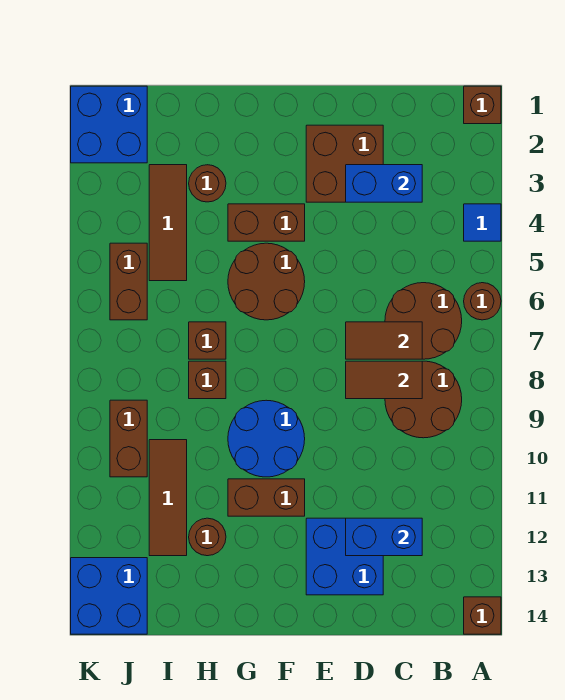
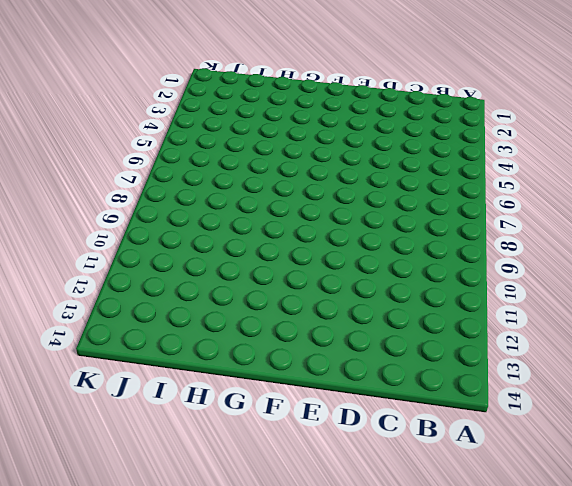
none -> brown 1x1 brick [464,86,501,124]
none -> blue 1x1 tile [464,204,501,241]
none -> brown 1x1 round brick [464,283,501,320]

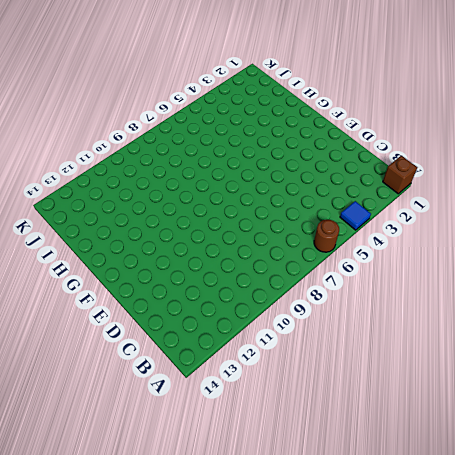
none -> brown 1x1 brick [464,597,501,634]
none -> brown 2x2 round brick [385,283,462,359]
none -> brown 2x2 round brick [385,361,462,438]

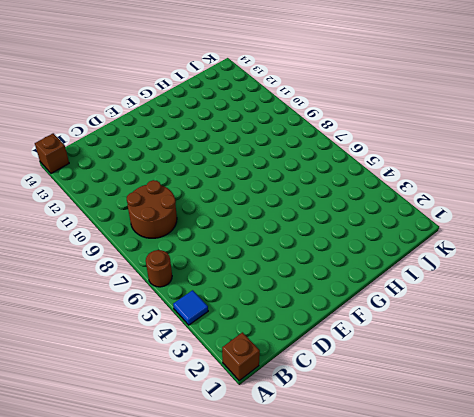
none -> brown 2x2 round brick [385,283,462,359]
none -> brown 2x2 brick [306,125,383,202]
none -> blue 2x2 brick [306,518,383,595]

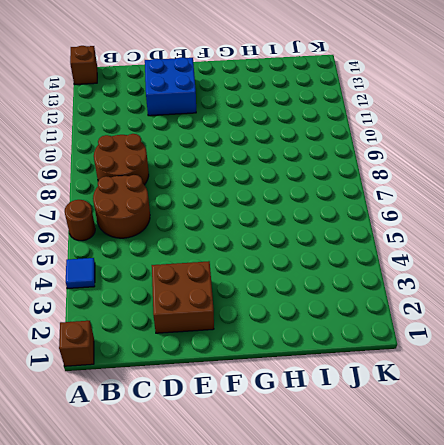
none -> brown 1x2 brick [228,204,305,241]
none -> brown 2x2 round brick [228,243,305,320]
none -> blue 2x2 round brick [228,400,305,477]

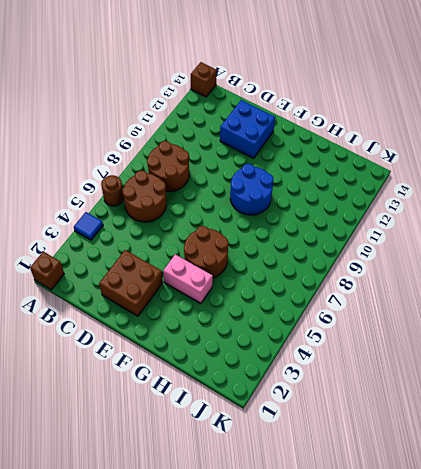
pink 1x2 brick [163,254,213,303] -> brown 1x2 brick [228,204,305,241]
none -> brown 1x2 brick [228,479,305,516]
none -> brown 1x1 round brick [189,165,226,202]
none -> brown 1x1 brick [189,322,226,359]

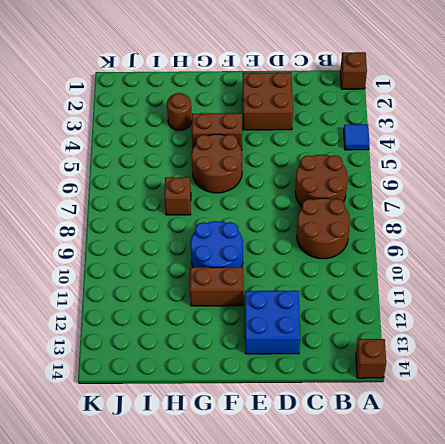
none -> brown 1x1 round brick [464,283,501,320]
none -> brown 1x1 brick [189,361,226,399]
none -> brown 1x1 round brick [189,518,226,556]

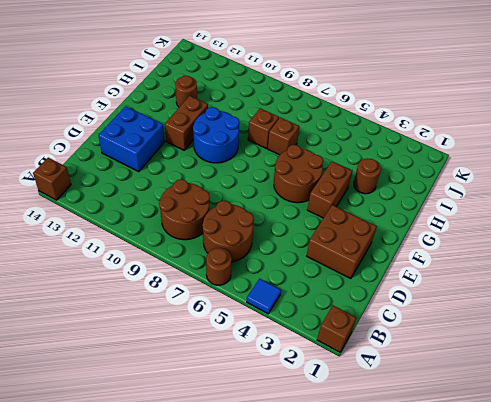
none -> brown 1x3 tile [149,165,187,281]
none -> brown 1x3 tile [149,440,187,556]
none -> blue 2x2 brick [71,86,147,163]

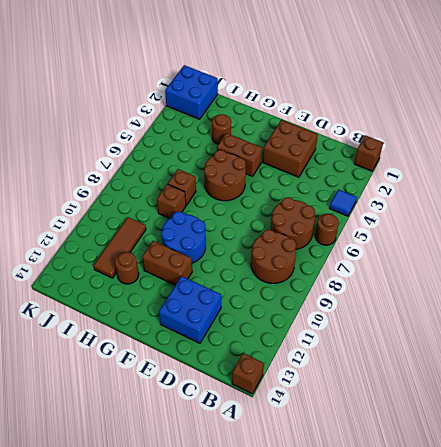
none -> brown 1x3 tile [149,165,187,281]
none -> brown 1x2 brick [110,243,147,320]
none -> brown 1x2 brick [110,400,147,477]

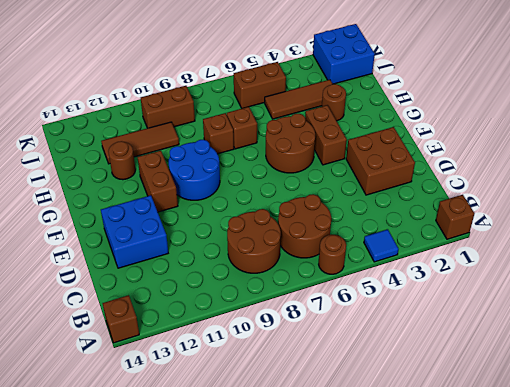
none -> blue 2x2 brick [71,558,147,634]
none -> blue 1x2 brick [346,165,422,202]
none -> brown 1x2 tile [346,322,422,359]

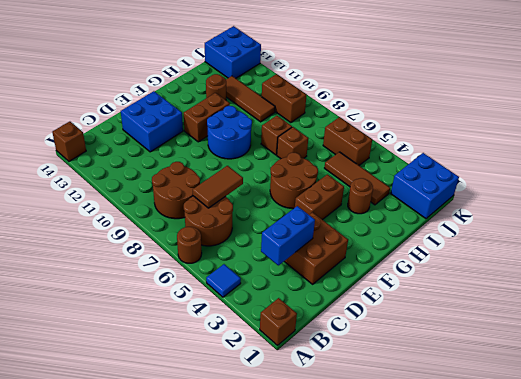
none -> brown 1x2 tile [346,361,422,399]
none -> blue 1x2 brick [346,518,422,556]

